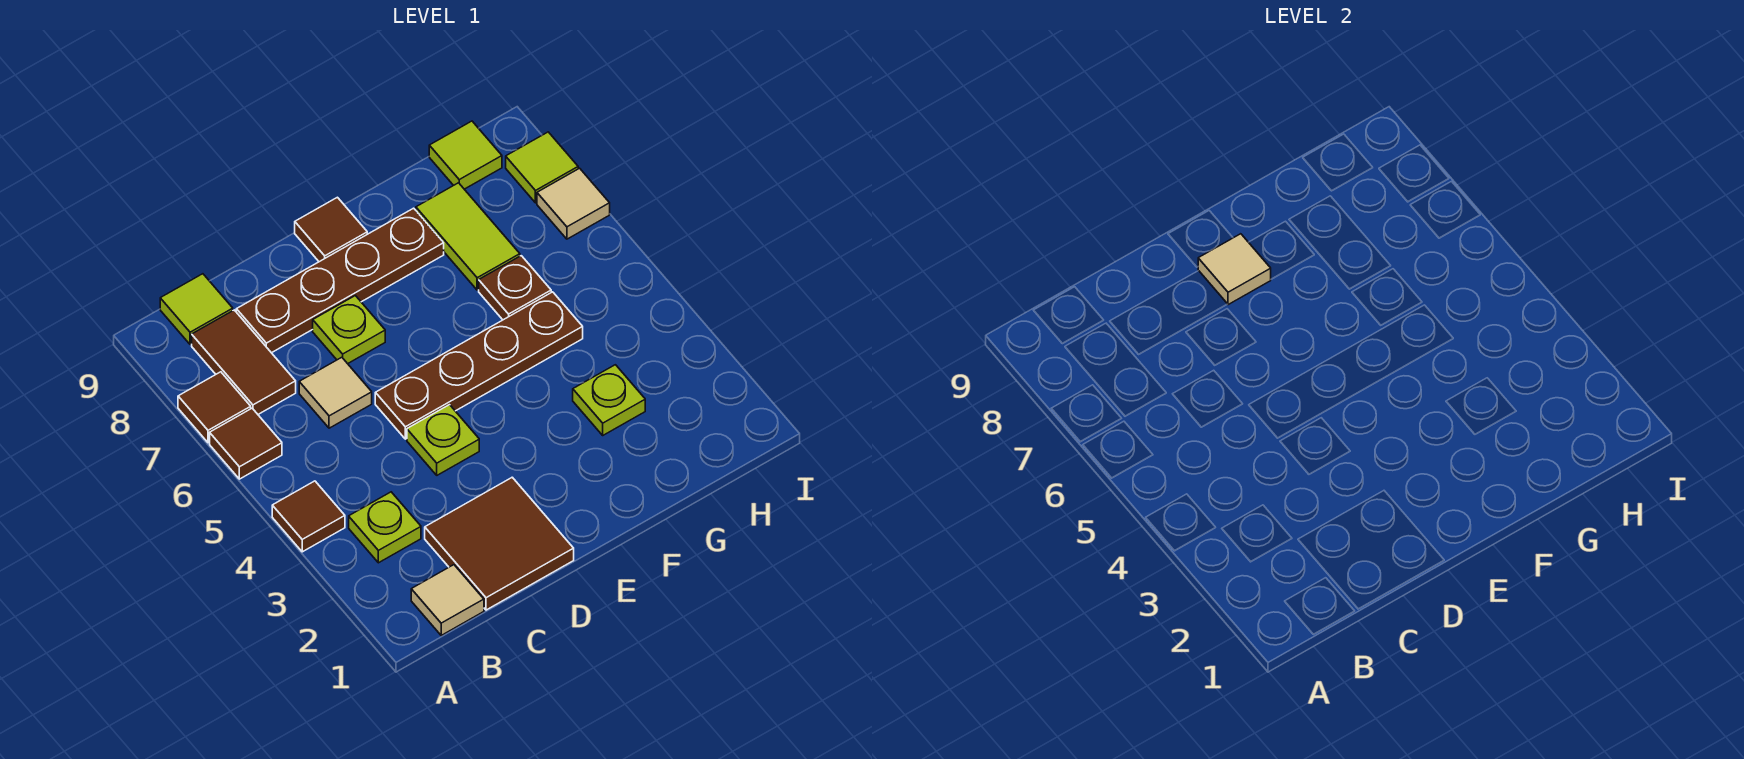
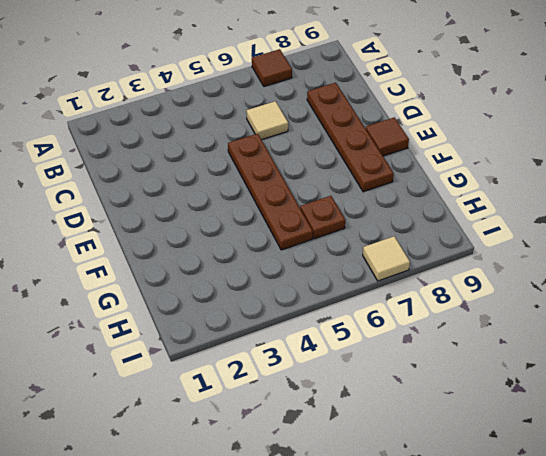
none -> brown 1x1 tile [272,481,345,552]
none -> brown 1x1 tile [210,408,282,479]
none -> tan 1x1 tile [411,565,484,635]

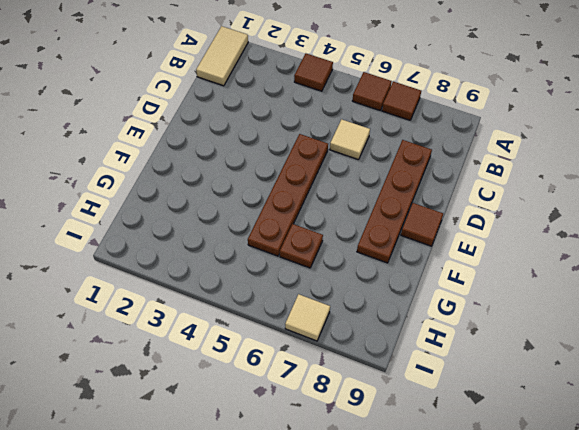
tan 1x2 tile [196,26,248,86] -> tan 1x1 tile [411,565,484,635]
none -> lime 1x1 plate [349,492,421,563]
none -> brown 1x2 tile [192,310,296,414]
none -> lime 1x1 tile [160,274,233,345]

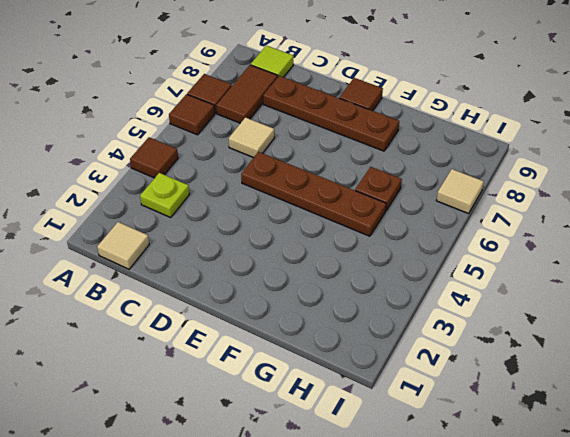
none -> brown 2x2 tile [425,477,574,610]
none -> lime 1x1 plate [407,405,479,475]
none -> lime 1x1 plate [313,296,385,364]

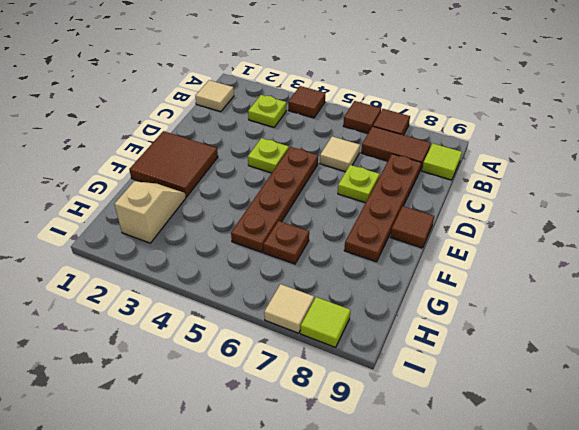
brown 2x2 tile [129,131,218,197] -> brown 2x2 tile moved to [425,477,574,610]
tan 1x2 slope [114,181,186,243] -> none
none -> lime 1x1 plate [573,365,645,435]
none -> lime 1x2 tile [416,183,520,290]
none -> lime 1x1 tile [429,121,502,189]

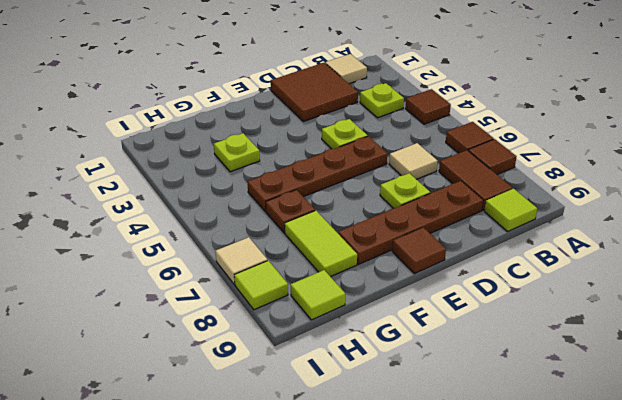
none -> tan 1x1 tile [1198,234,1271,305]

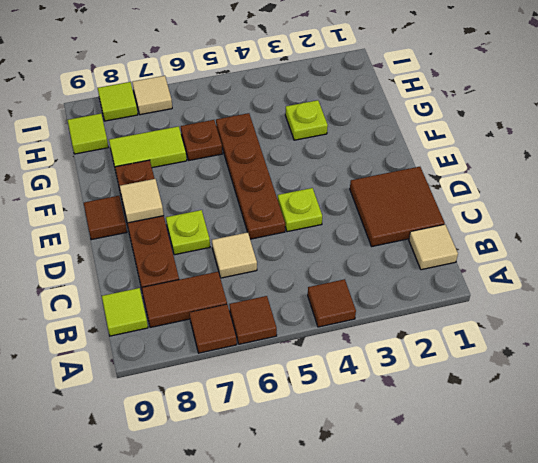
none -> lime 1x1 plate [349,492,421,563]

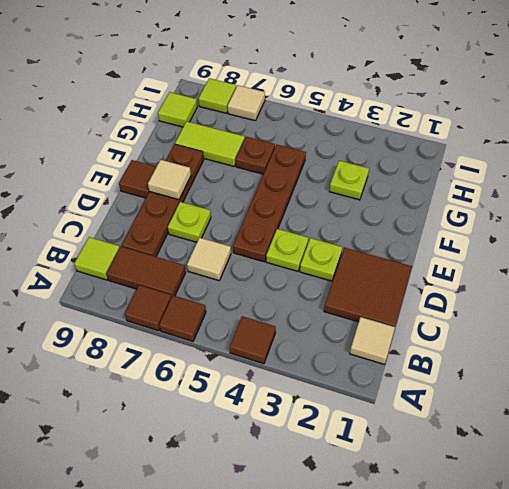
lime 1x1 plate [300,238,342,281] -> lime 1x1 plate moved to [349,492,421,563]

